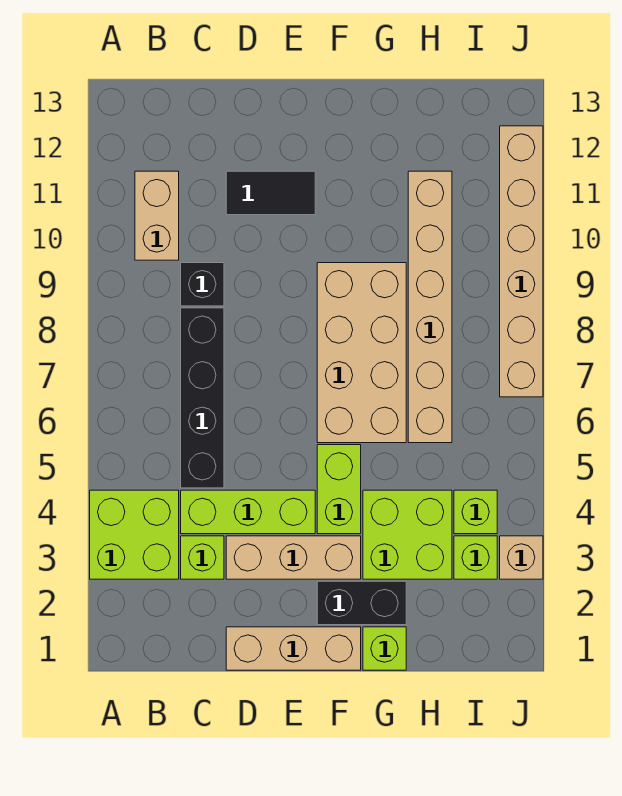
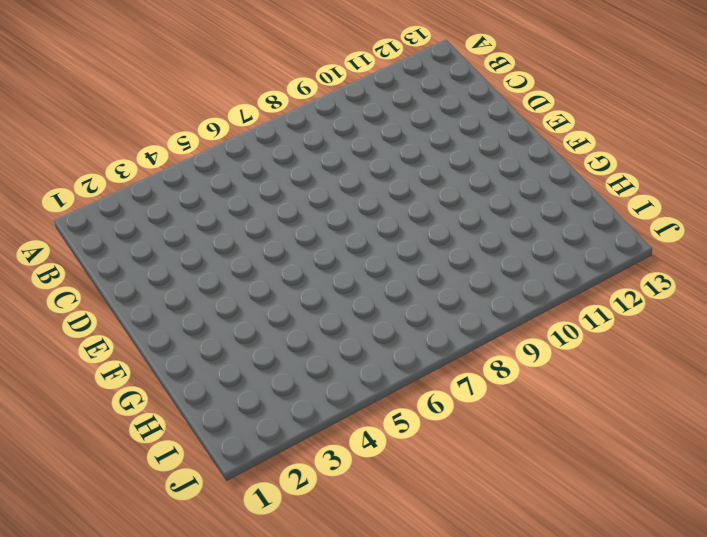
none -> lime 2x2 brick [90,490,179,579]
none -> tan 1x2 brick [135,171,179,260]
none -> lime 1x1 brick [181,536,224,579]

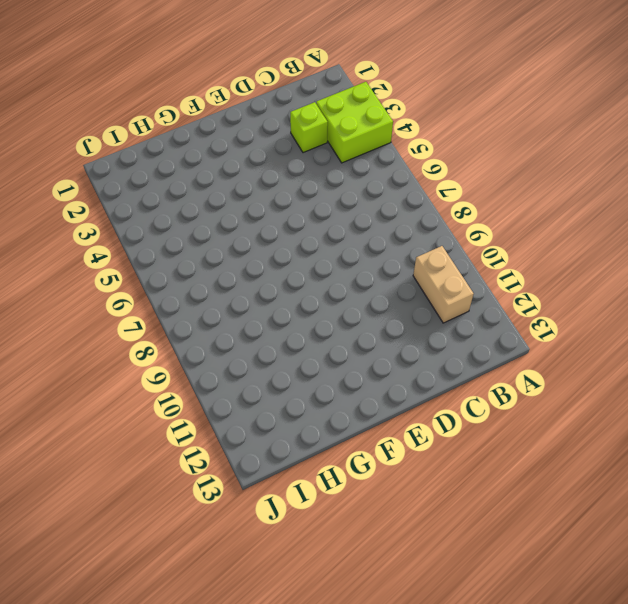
none -> lime 1x3 brick [181,490,315,534]
none -> black 1x4 brick [181,308,224,488]
none -> black 1x1 brick [181,263,224,306]

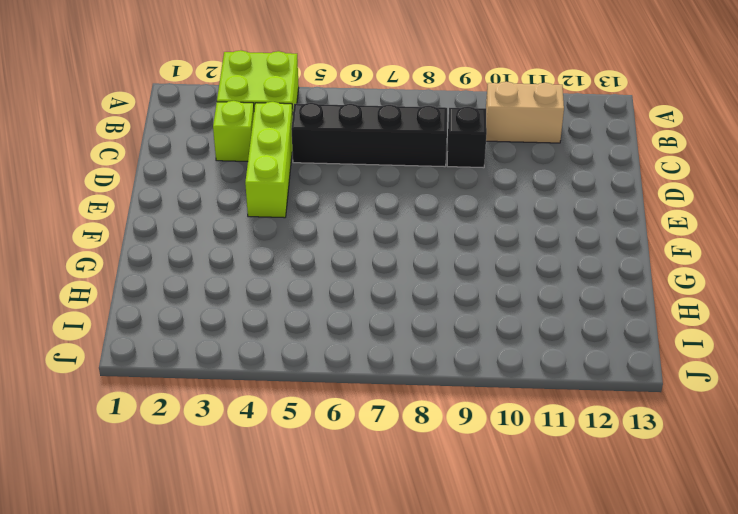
none -> tan 1x3 brick [226,627,361,670]
none -> tan 1x3 brick [226,536,361,579]
none -> black 1x2 tile [226,171,315,215]

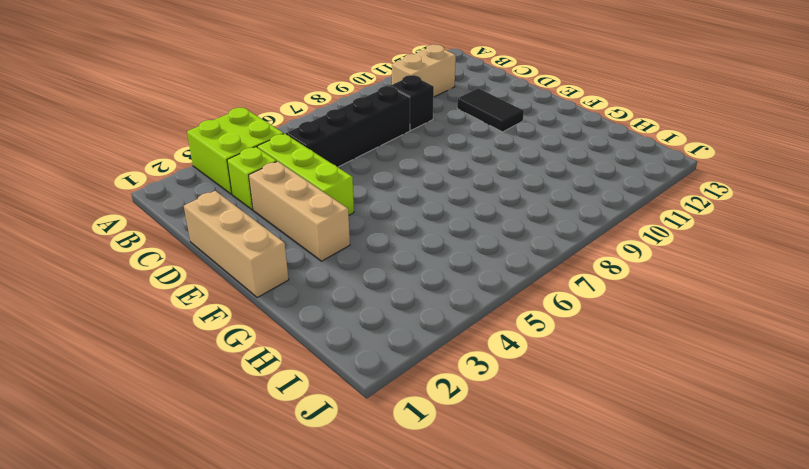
none -> black 1x2 brick [317,581,406,625]
none -> lime 1x2 brick [317,445,361,534]
none -> tan 2x4 brick [317,263,406,443]

